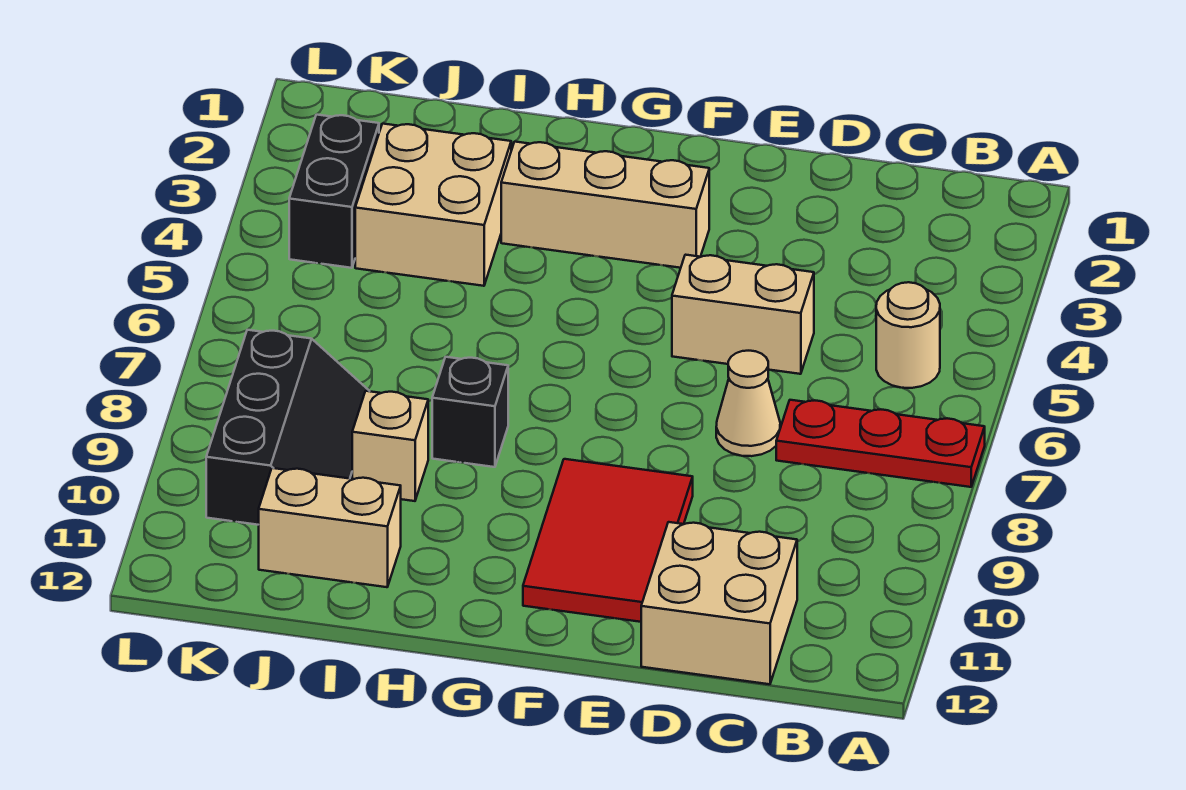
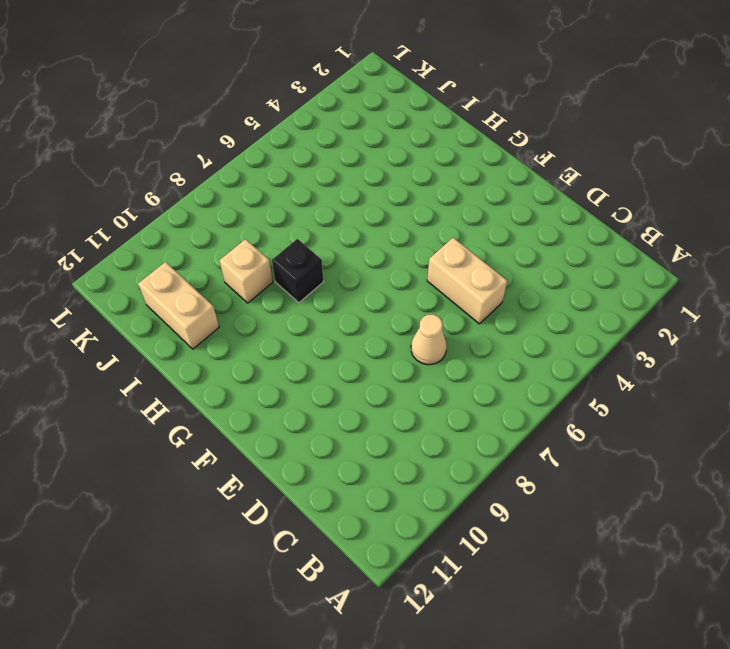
none -> red 1x3 plate [776,400,985,487]
none -> tan 1x1 round brick [876,282,940,388]
none -> tan 2x2 brick [641,522,797,684]

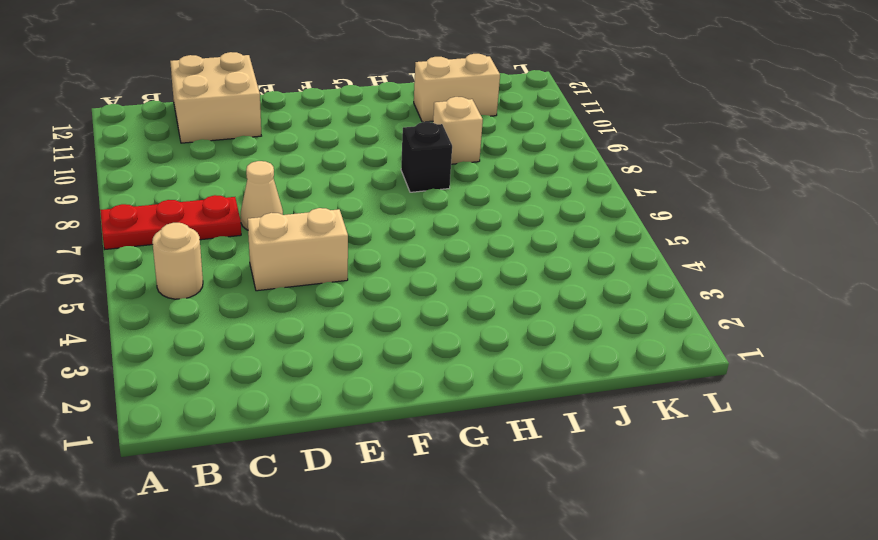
none -> red 2x3 tile [523,459,693,622]
none -> tan 1x3 brick [501,142,709,268]
none -> tan 2x2 brick [355,124,511,286]

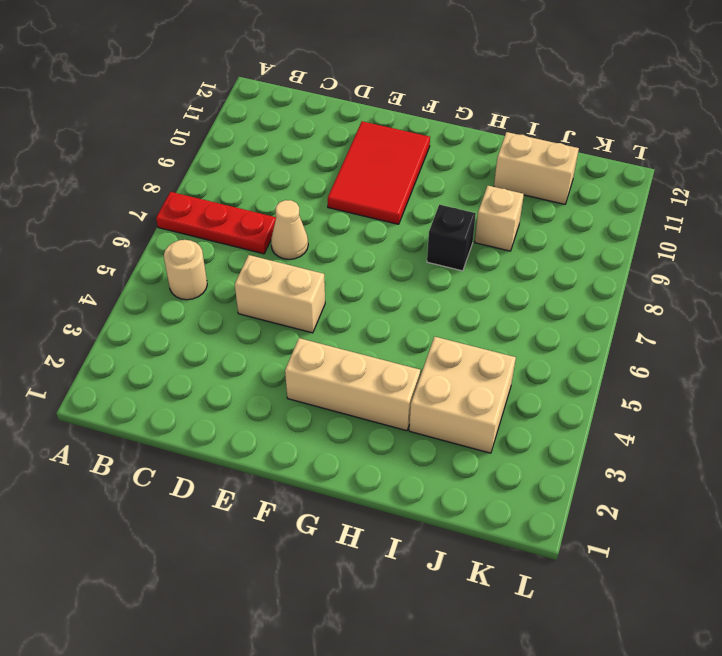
none -> tan 2x2 brick [641,522,797,684]
none -> black 2x3 slope [206,330,369,525]
none -> black 1x2 brick [289,115,379,268]

